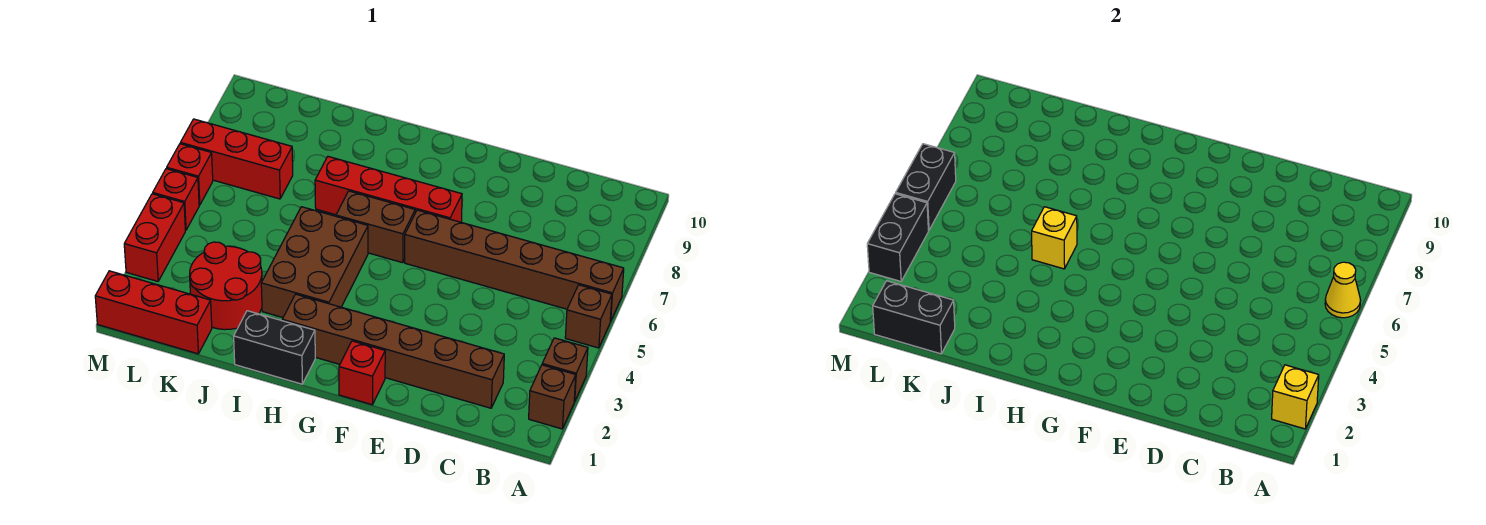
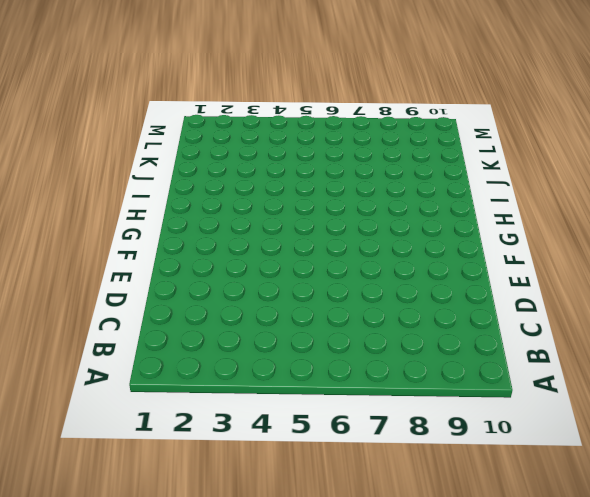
none -> brown 1x1 brick [529,365,576,429]
none -> brown 1x1 brick [542,338,588,401]
none -> brown 1x1 brick [565,285,612,348]

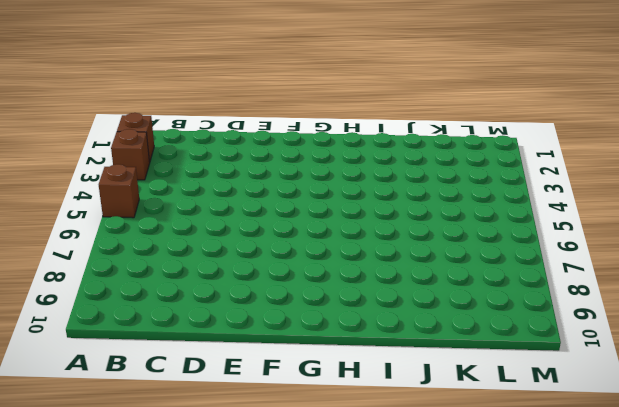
none -> brown 1x6 brick [405,210,624,321]
none -> brown 1x6 brick [282,294,504,408]
none -> red 1x1 brick [339,341,385,405]

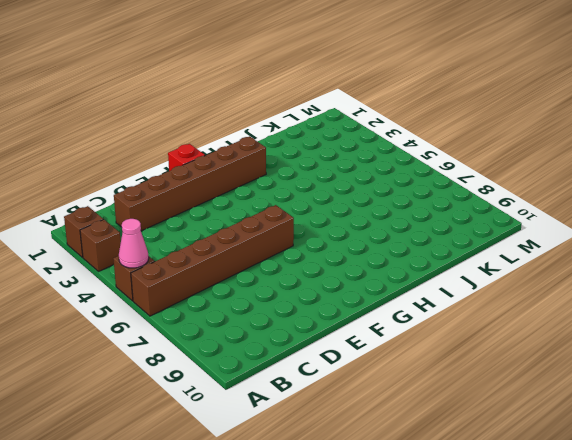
pink 1x1 cone [119,219,149,268] -> none
none -> red 1x4 brick [315,157,462,222]
none -> brown 1x2 brick [336,191,415,263]
none -> black 1x2 brick [234,311,315,384]

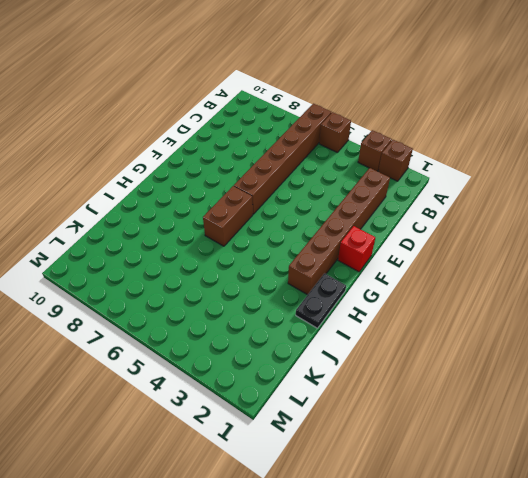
black 1x2 plate [296,273,346,328] -> black 1x2 brick [234,311,315,384]
none -> red 1x4 brick [315,157,462,222]
none -> brown 2x3 brick [261,207,368,318]
none -> red 2x2 round brick [190,242,262,330]

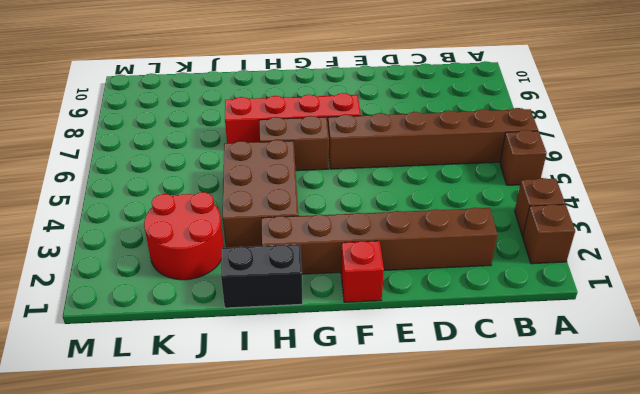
none -> red 1x3 brick [95,271,212,354]
none -> red 1x3 brick [180,119,293,199]
none -> red 1x2 brick [124,194,185,281]

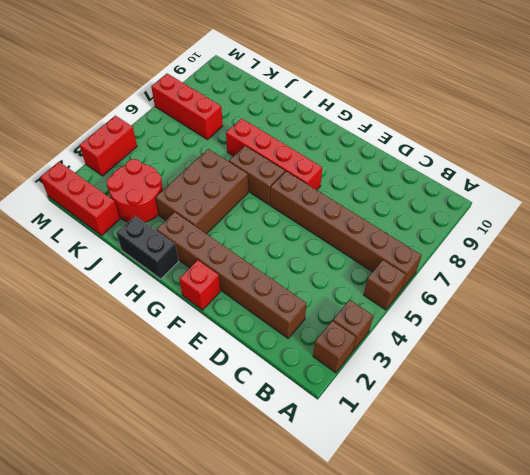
none -> red 1x1 brick [153,169,199,230]
none -> red 1x1 brick [167,144,213,205]
none -> yellow 1x1 brick [1272,365,1319,429]

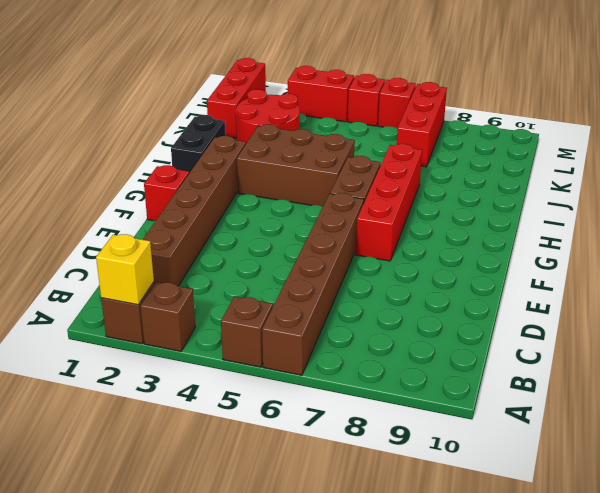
none -> yellow 1x1 cone [1325,262,1361,318]
none -> yellow 1x1 brick [1032,207,1077,269]
none -> black 1x2 brick [873,281,955,354]

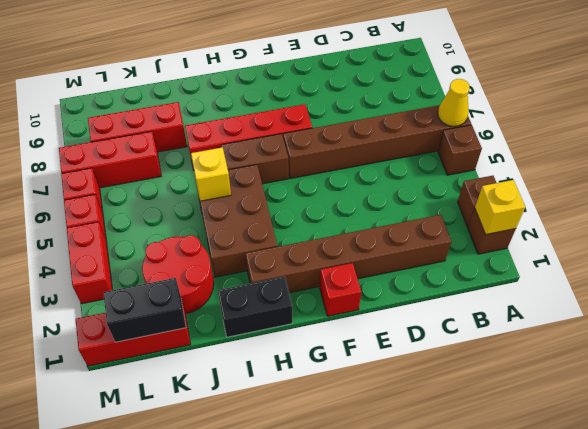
red 1x3 brick [88,102,187,152] -> none
none -> black 1x2 brick [867,194,928,281]
none -> black 1x2 brick [896,144,956,230]

